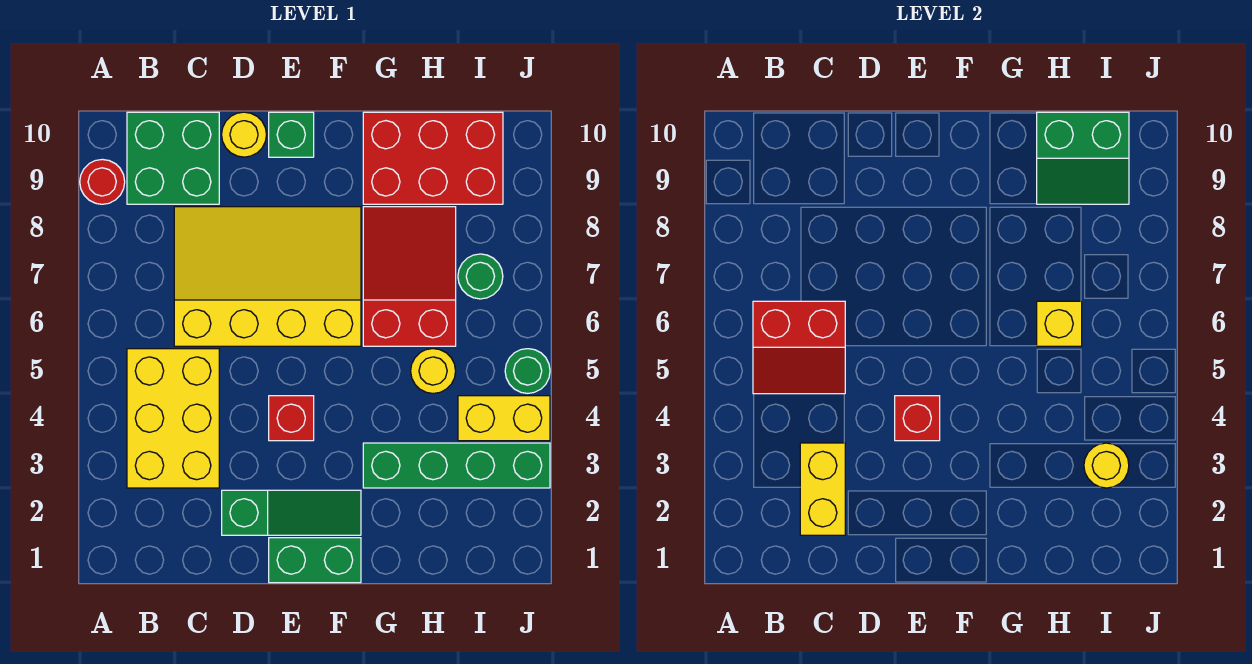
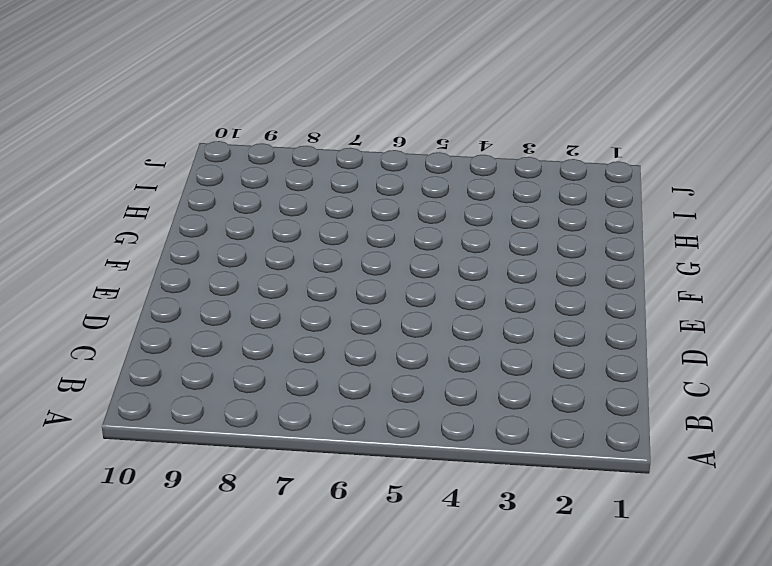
none -> red 1x1 round brick [80,159,125,204]
none -> yellow 2x3 brick [127,349,219,488]
none -> green 2x2 brick [127,112,219,204]

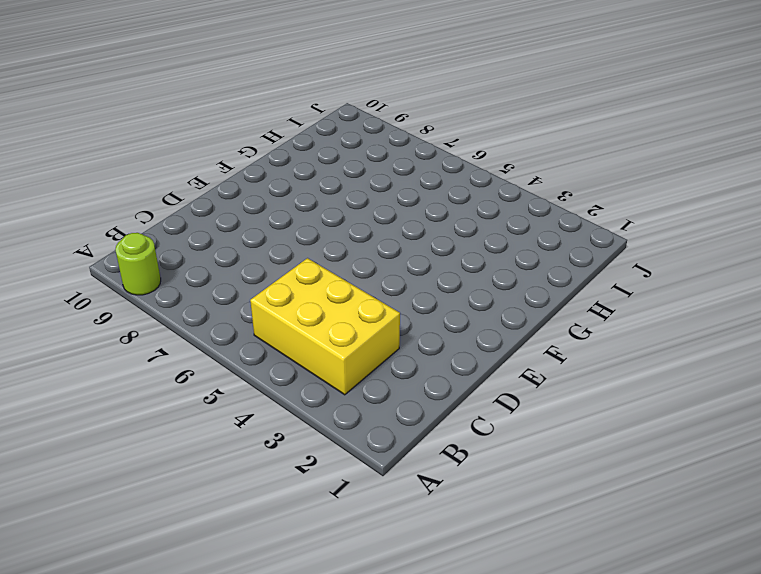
lime 1x1 round brick [115,233,161,295] -> red 1x1 round brick [80,159,125,204]
none -> green 2x2 brick [127,112,219,204]
none -> yellow 3x4 slope [174,207,361,346]
none -> green 1x3 slope [222,490,361,535]

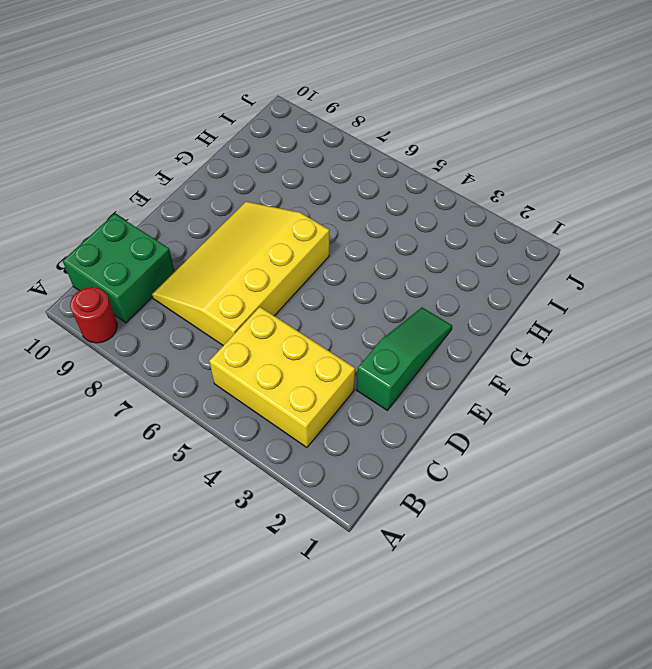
none -> yellow 1x1 round brick [222,112,266,157]
none -> green 1x2 brick [269,538,361,583]
none -> red 1x1 brick [269,396,314,441]

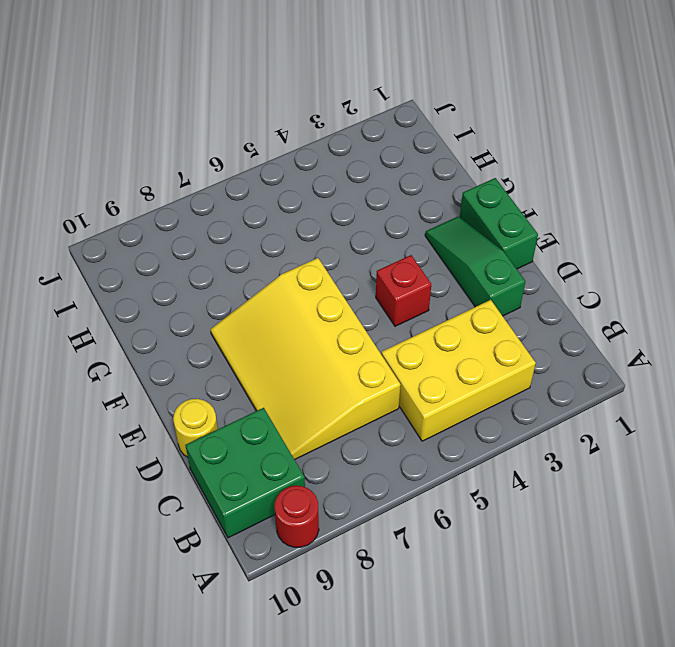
none -> green 1x1 brick [269,112,314,157]
none -> green 1x4 brick [363,443,550,488]
none -> red 2x3 slope [363,207,456,346]

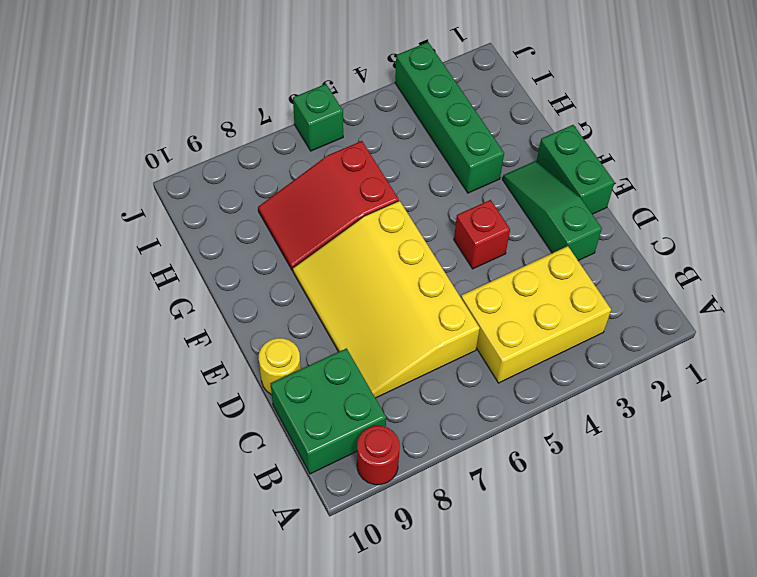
green 1x1 brick [293,84,343,151] -> green 1x1 brick moved to [269,112,314,157]
none -> red 2x3 brick [363,112,503,204]
none -> yellow 1x1 round brick [411,349,456,393]
none -> yellow 1x2 brick [458,396,550,441]

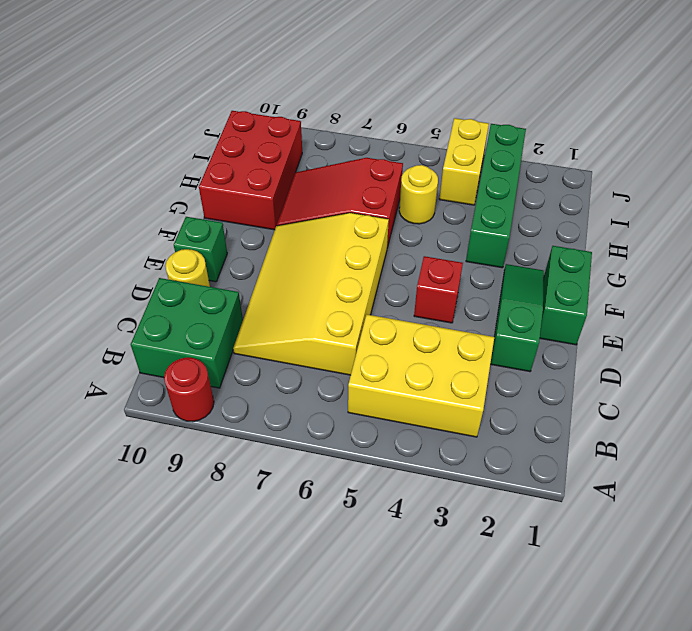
none -> green 1x1 round brick [458,254,503,299]
none -> green 1x1 round brick [505,349,550,393]
none -> red 2x2 slope [753,301,845,394]

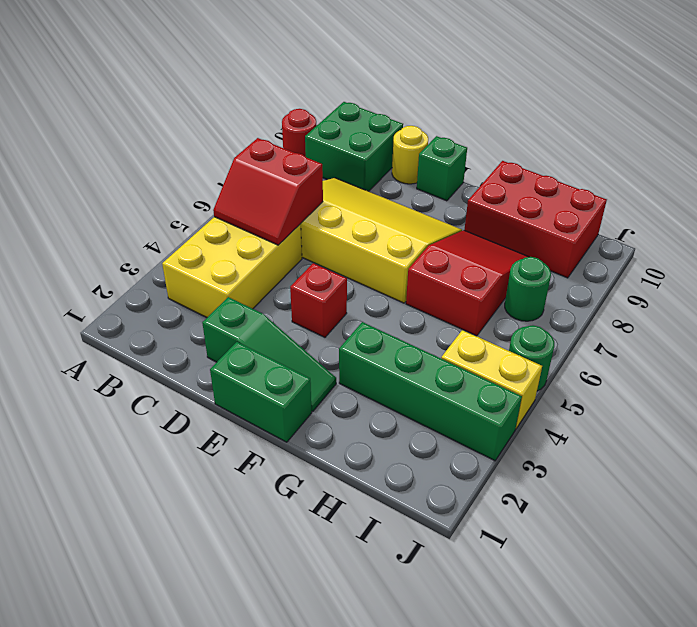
none -> yellow 1x1 round brick [411,349,456,393]
none -> yellow 1x2 brick [800,443,845,535]
none -> red 1x1 brick [895,396,940,441]

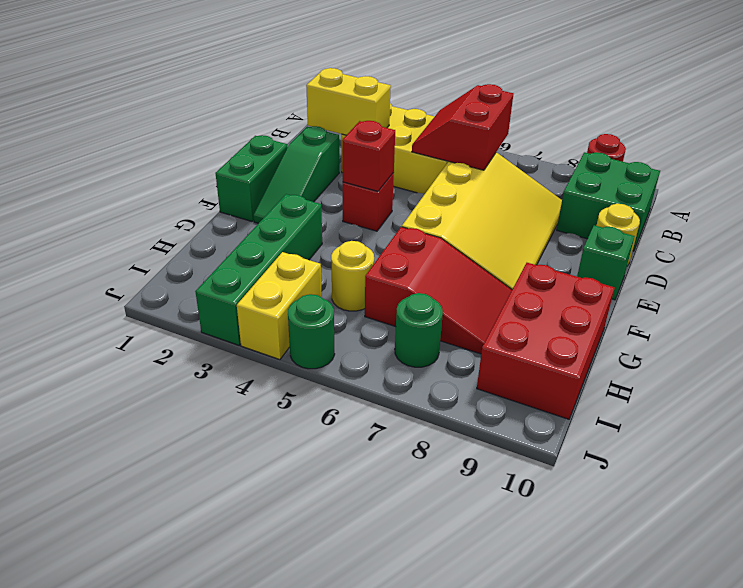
none -> yellow 1x1 brick [1037,301,1082,346]
none -> green 2x2 slope [1037,112,1129,204]
none -> yellow 1x1 round brick [1084,443,1129,488]

